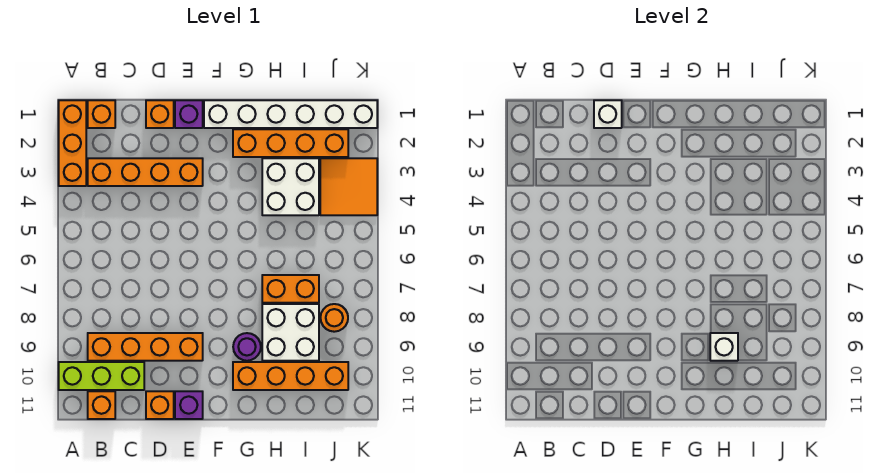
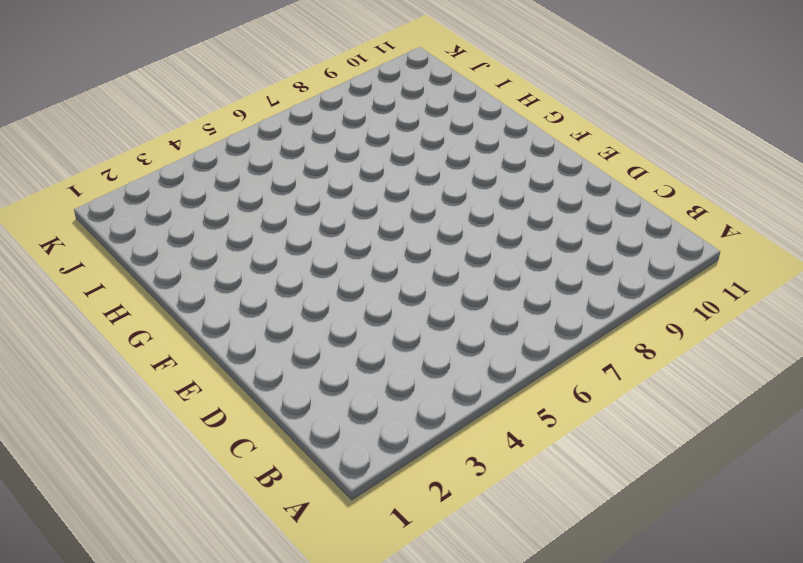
none -> orange 1x3 brick [59,100,86,186]
none -> lime 1x3 brick [59,362,144,390]
none -> orange 1x1 brick [88,100,115,128]

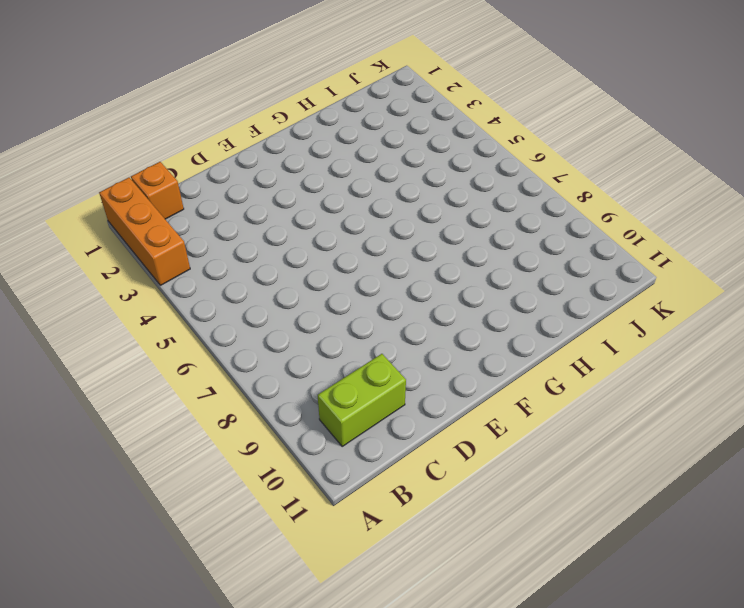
lime 1x2 brick [318,354,406,446] -> lime 1x3 brick [59,362,144,390]
none -> orange 1x4 brick [88,158,203,186]
none -> orange 1x4 brick [88,333,203,361]
none -> orange 1x1 brick [88,391,115,419]

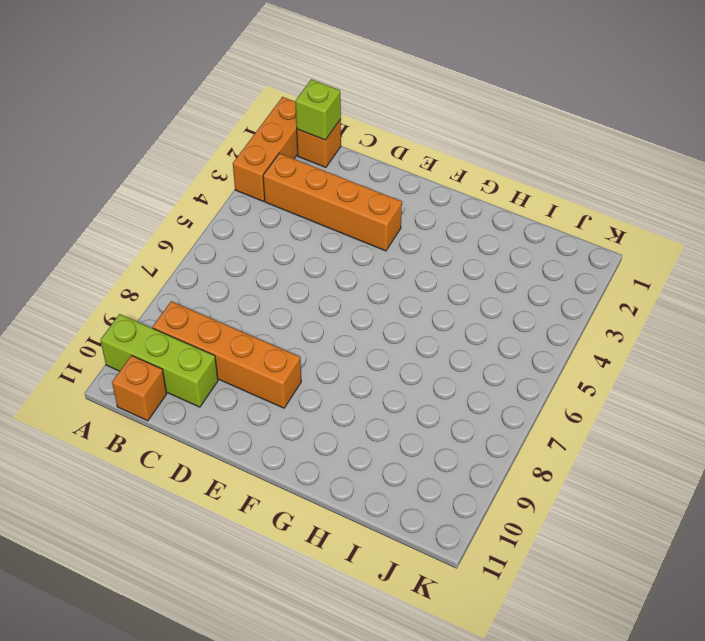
lime 1x1 brick [295,79,341,140] -> none
none -> orange 1x1 brick [146,100,174,128]
none -> orange 1x1 brick [146,391,174,419]
none -> purple 1x1 brick [175,100,203,128]

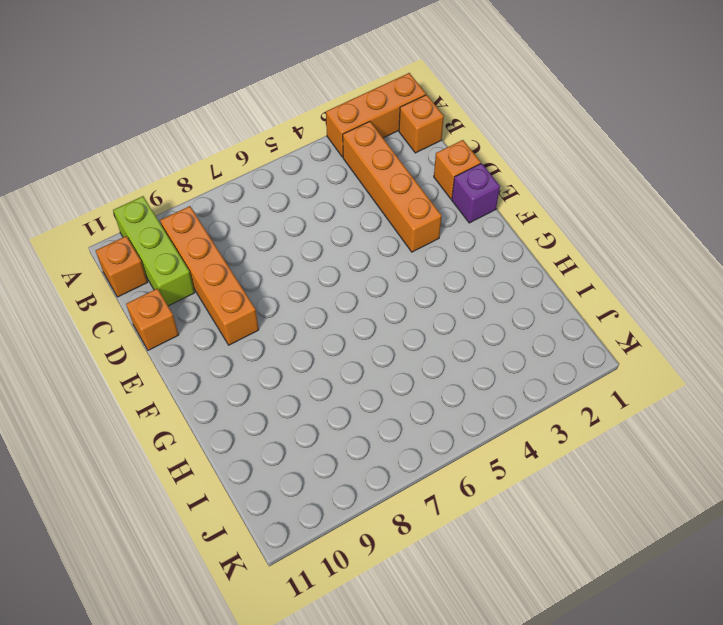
none -> purple 1x1 brick [175,391,203,419]
none -> white 1x6 brick [204,100,377,128]
none -> orange 1x4 brick [233,129,348,157]

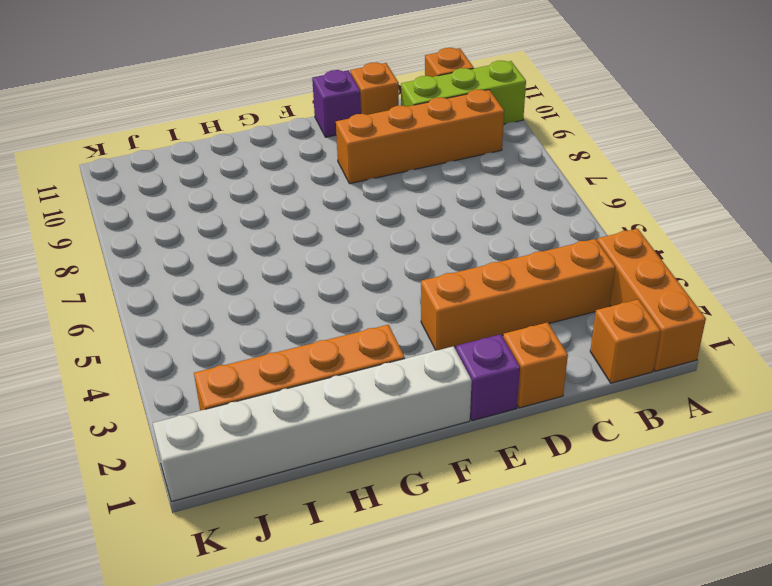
none -> purple 1x1 round brick [233,333,261,361]
none -> orange 1x4 brick [233,362,348,390]
none -> white 2x2 brick [262,158,319,215]

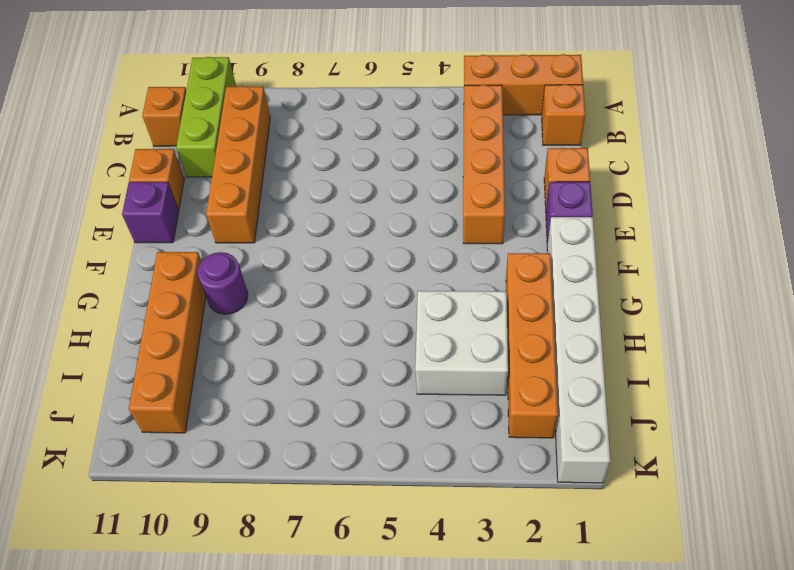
none -> orange 1x2 brick [262,275,319,303]
none -> white 2x2 brick [262,304,319,361]
none -> orange 2x2 tile [320,158,377,215]

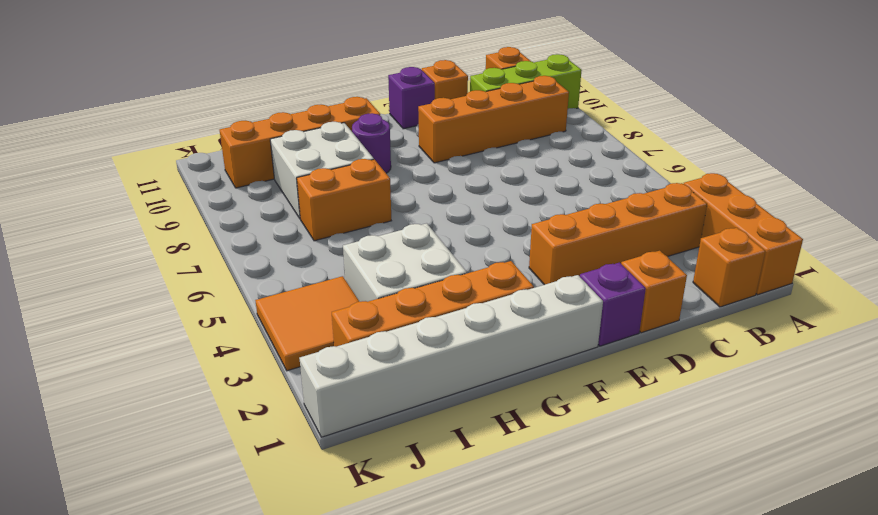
none -> orange 1x1 round brick [321,304,348,332]
none -> white 1x1 brick [594,100,622,128]
none -> white 1x1 brick [710,333,738,361]

